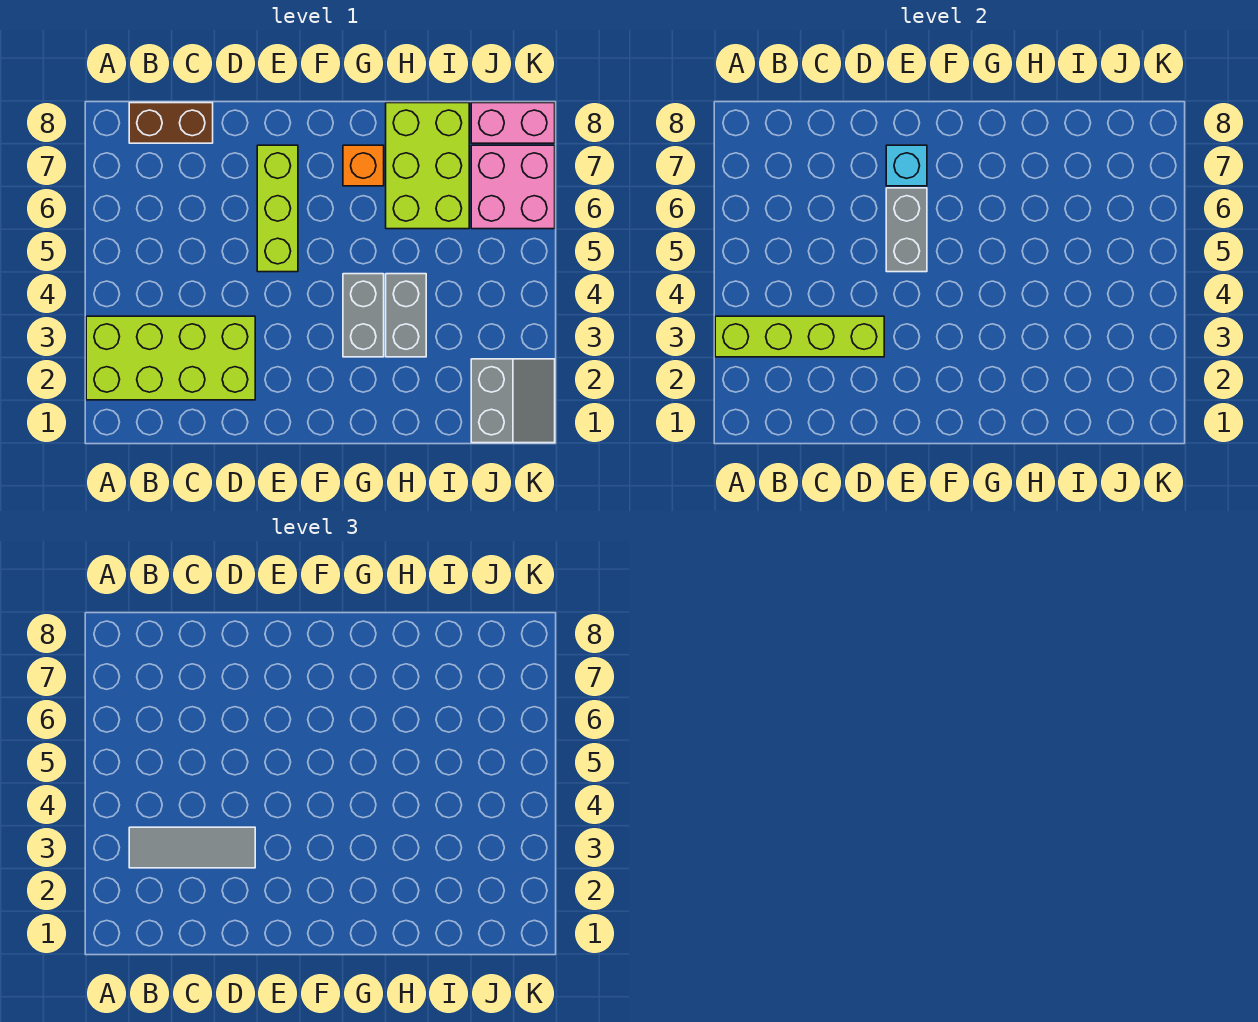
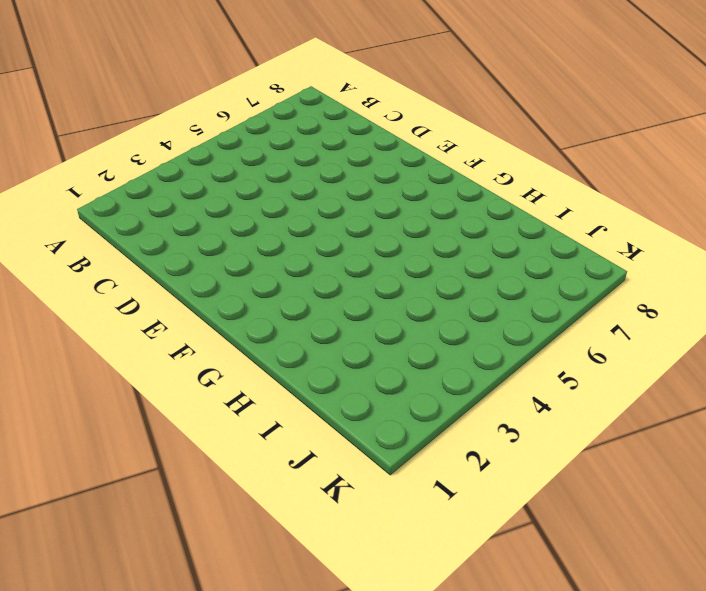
none -> lime 2x4 brick [86,316,255,400]
none -> brown 1x2 brick [129,103,213,143]
none -> lime 1x3 brick [257,145,298,272]

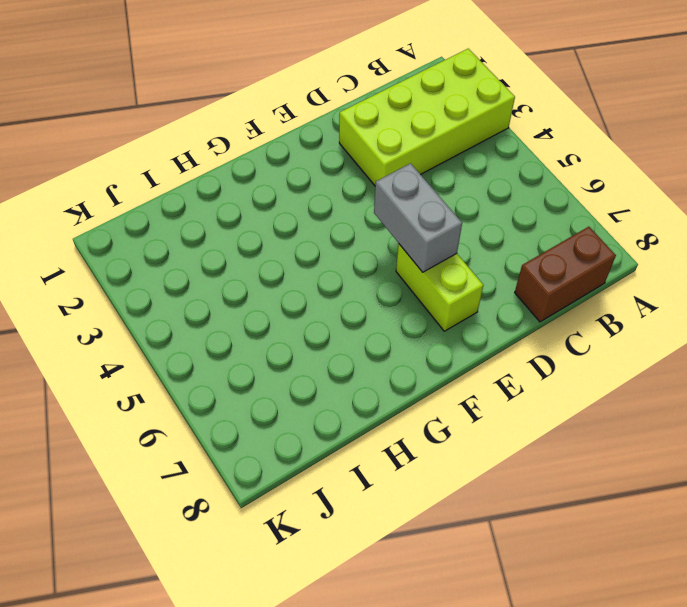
lime 1x2 brick [396,244,483,331] -> lime 1x3 brick [257,145,298,272]
none -> grey 1x2 brick [343,274,384,357]
none -> orange 1x1 brick [343,145,384,186]
none -> grey 1x2 brick [386,274,426,357]

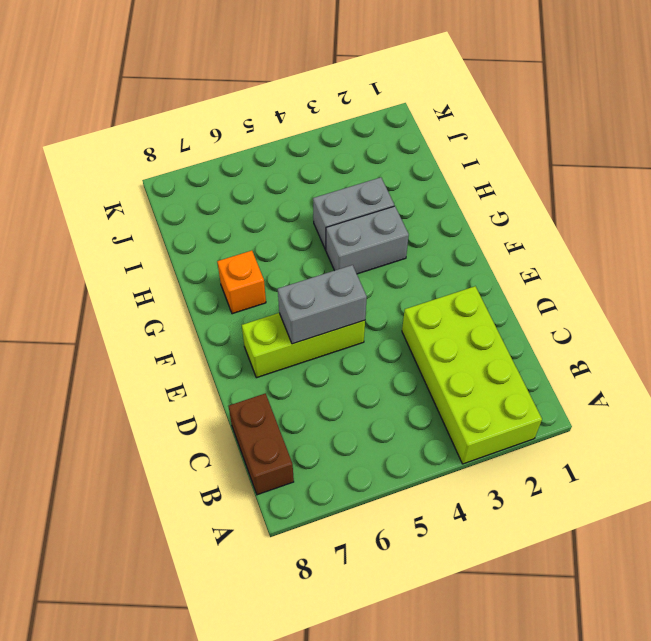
none -> lime 2x3 brick [386,103,469,229]
none -> grey 2x2 slope [471,359,555,443]
none -> pink 2x2 brick [471,145,555,229]

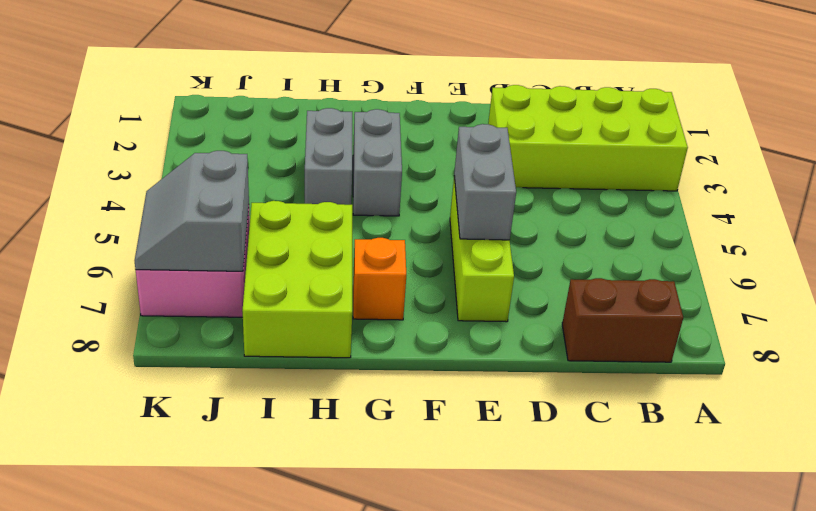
grey 2x2 slope [135,151,249,271] -> grey 2x2 slope moved to [471,359,555,443]
none -> pink 1x2 brick [471,103,555,143]
none -> lime 1x4 brick [715,316,884,357]
none -> cyan 1x1 brick [886,145,927,186]

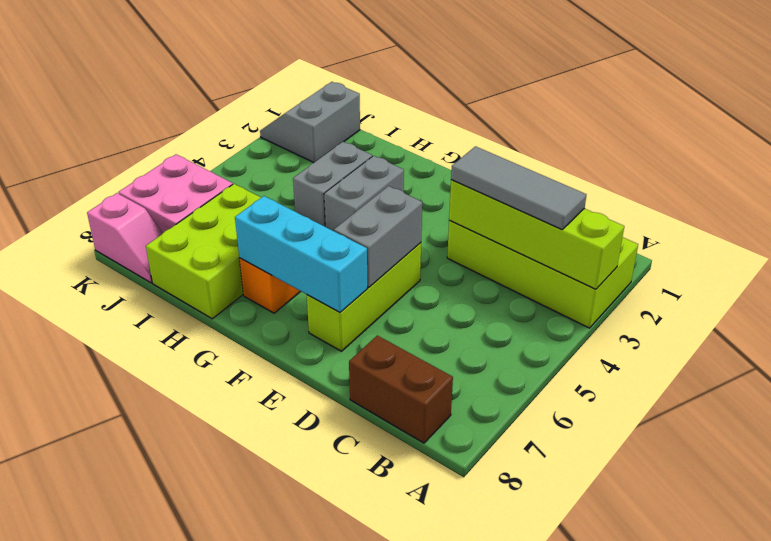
cyan 1x3 brick [235,196,368,312] -> cyan 1x1 brick [886,145,927,186]
pink 1x2 slope [87,193,163,283] -> pink 1x2 brick [471,103,555,143]

